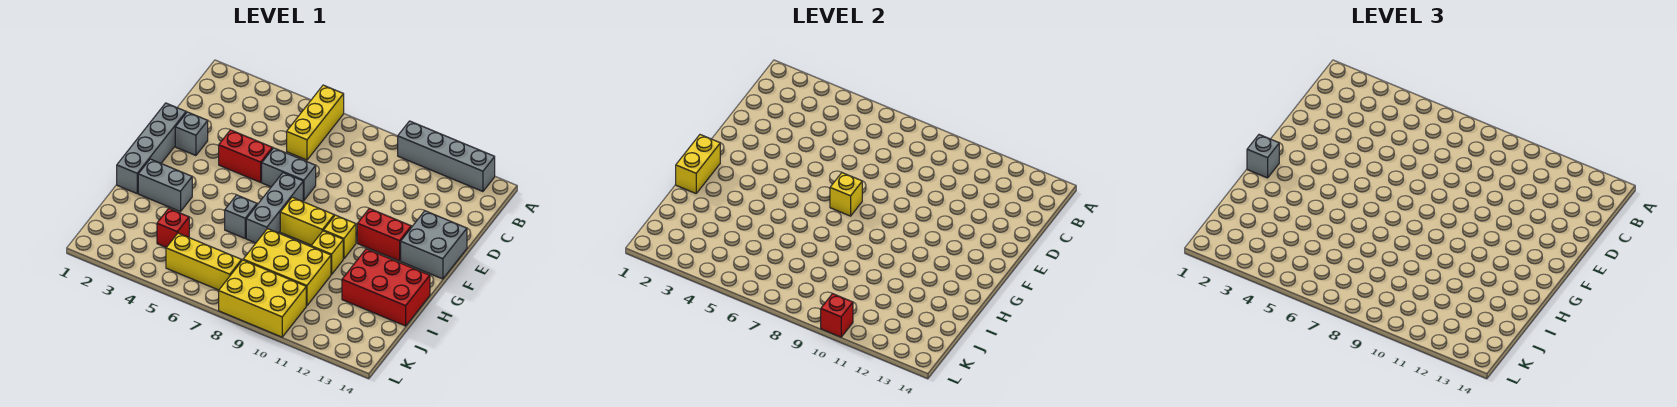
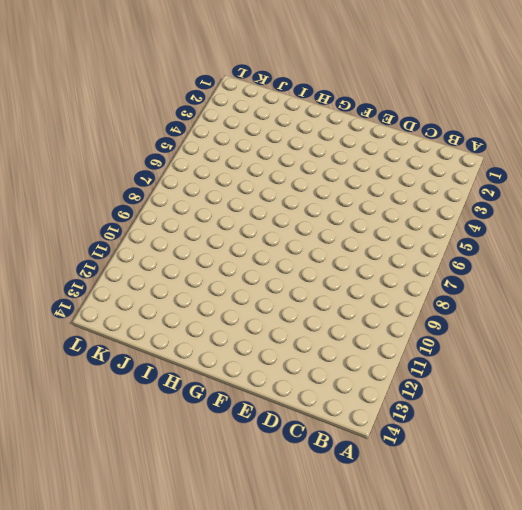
none -> yellow 1x3 brick [287,85,344,160]
none -> grey 1x4 brick [398,121,495,191]
none -> grey 1x4 brick [117,103,186,193]

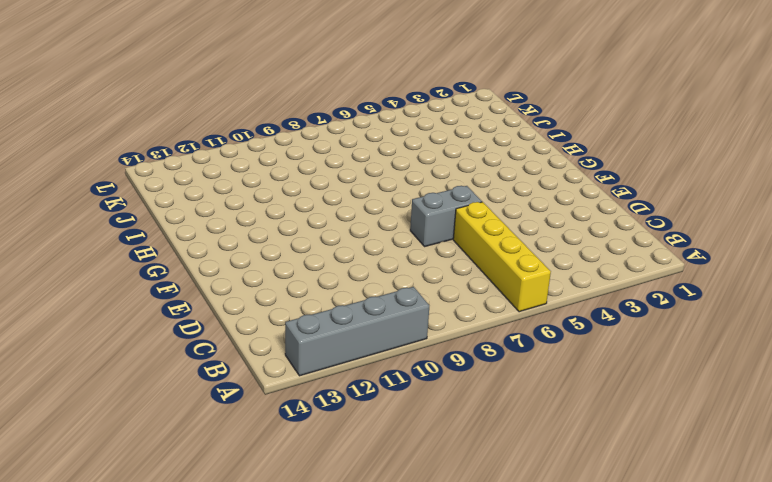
yellow 1x4 brick [453,202,551,312] -> yellow 1x3 brick [287,85,344,160]
none -> grey 1x4 brick [117,103,186,193]
none -> grey 1x1 brick [175,112,208,156]
none -> red 1x2 brick [219,130,273,182]

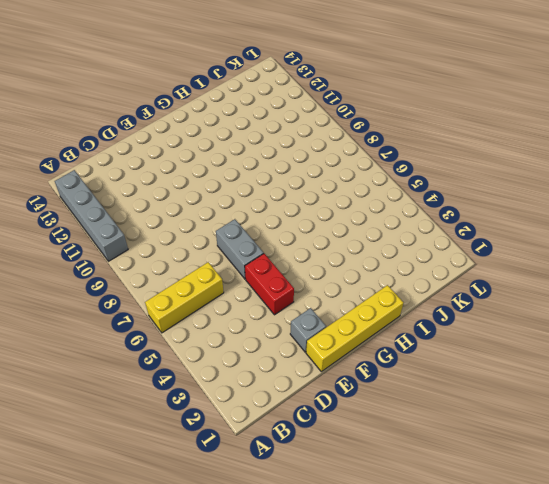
yellow 1x4 brick [306,285,404,372] -> grey 1x4 brick [117,103,186,193]
none -> grey 2x2 brick [401,211,467,279]
none -> grey 1x3 brick [246,173,303,243]
none -> red 1x2 brick [357,208,411,261]

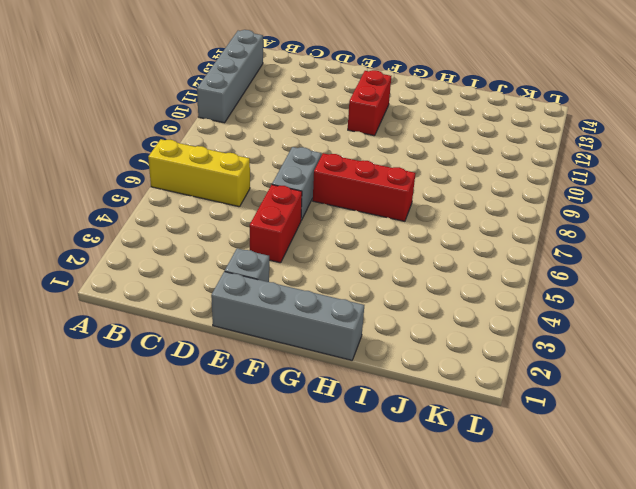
red 1x3 brick [313,153,415,221] -> grey 1x3 brick [246,173,303,243]
none -> grey 2x2 brick [401,211,467,279]
none -> yellow 1x2 brick [280,197,334,245]
none -> yellow 1x1 brick [324,215,356,259]

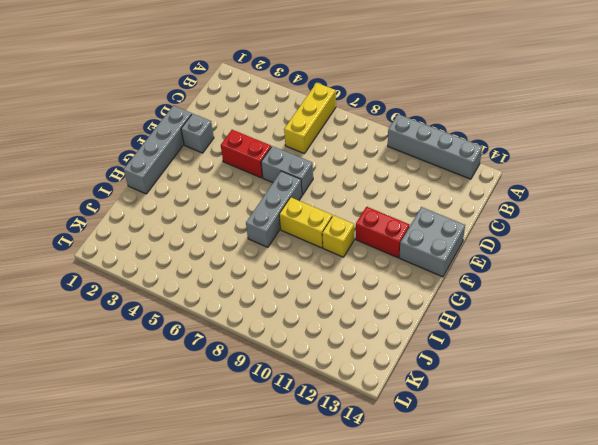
none -> grey 1x2 brick [138,159,192,212]
none -> grey 1x1 brick [225,195,257,238]
none -> yellow 1x1 brick [311,231,343,274]

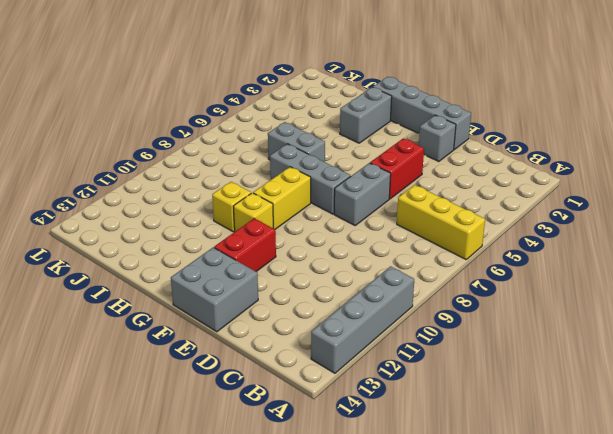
grey 1x2 brick [268,122,325,162] -> grey 1x1 brick [225,195,257,238]
none -> red 2x3 brick [342,249,430,326]
none -> yellow 2x3 brick [243,229,331,306]
none -> red 1x1 brick [157,208,189,247]

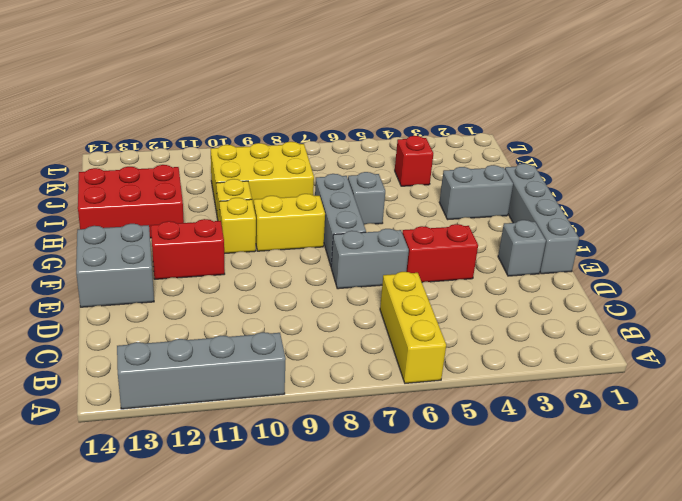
none -> yellow 1x3 brick [166,233,242,290]
none -> yellow 2x3 brick [219,260,306,337]
none -> yellow 1x1 brick [830,173,862,216]

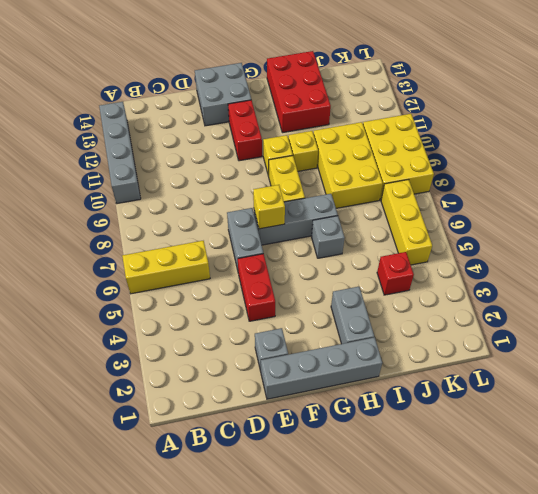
none -> yellow 1x2 brick [676,135,720,193]
none -> red 1x1 brick [821,294,853,337]
none -> grey 1x1 brick [1247,135,1279,178]

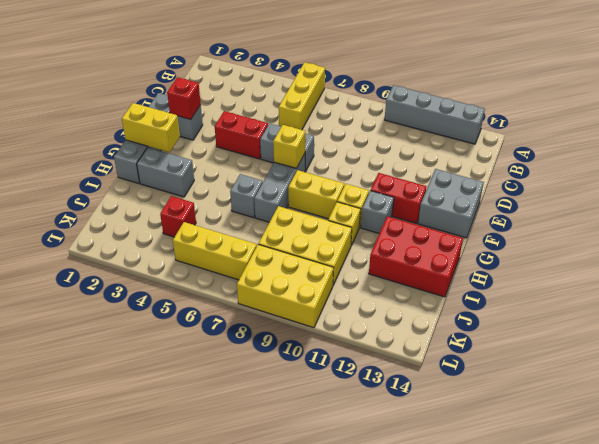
red 1x1 brick [167,77,201,119] -> red 1x1 brick moved to [821,294,853,337]
yellow 1x2 brick [122,103,180,152] -> yellow 1x2 brick turned to [676,135,720,193]
grey 1x1 brick [361,191,394,233] -> grey 1x1 brick moved to [1247,135,1279,178]

